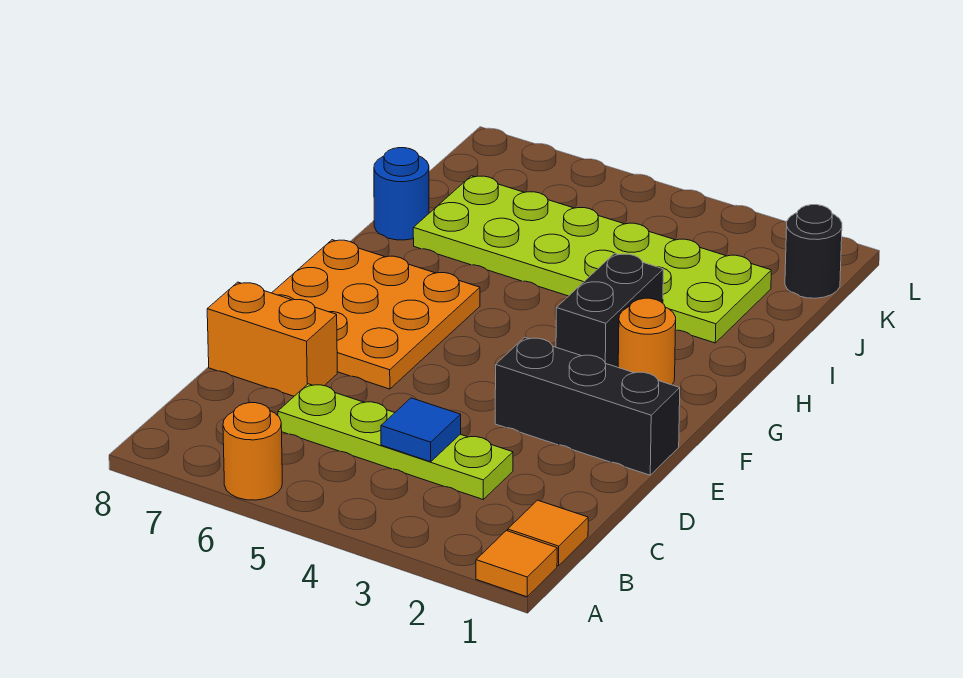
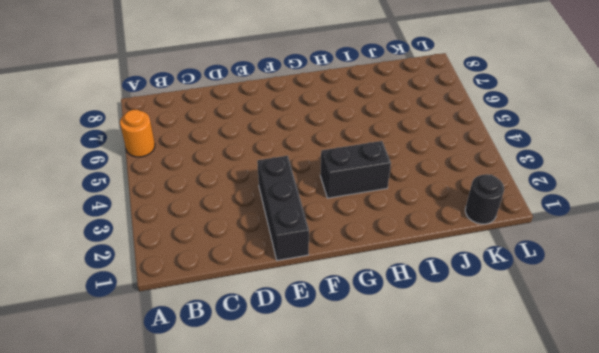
none -> orange 1x1 tile [476,531,557,597]
none -> orange 1x1 tile [508,500,588,566]
none -> lime 1x4 plate [278,384,513,499]

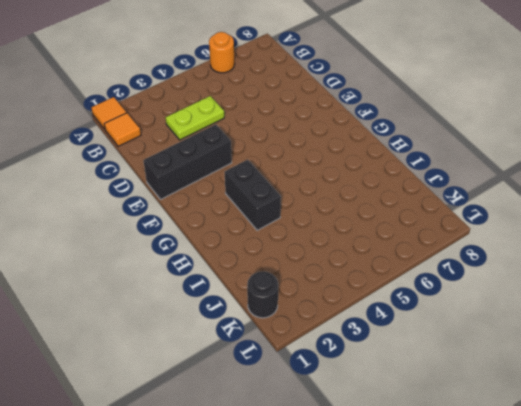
lime 1x2 plate [166,96,224,140] -> lime 1x4 plate [278,384,513,499]
none -> orange 1x2 brick [207,282,337,396]
none -> orange 3x3 plate [272,240,480,389]
none -> orange 1x1 round brick [618,298,676,385]

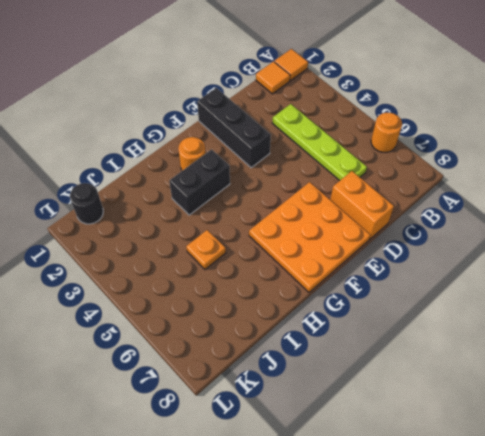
orange 1x1 plate [186,230,226,269] -> lime 2x6 plate [413,176,771,343]
none -> blue 1x1 round brick [374,148,429,240]
none -> blue 1x1 tile [381,398,461,462]

